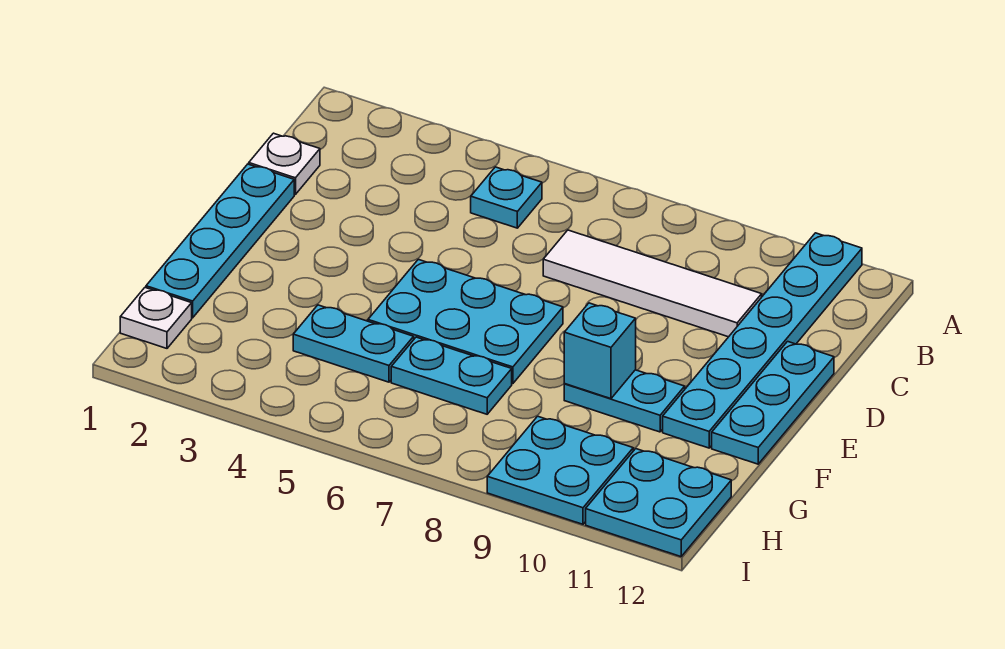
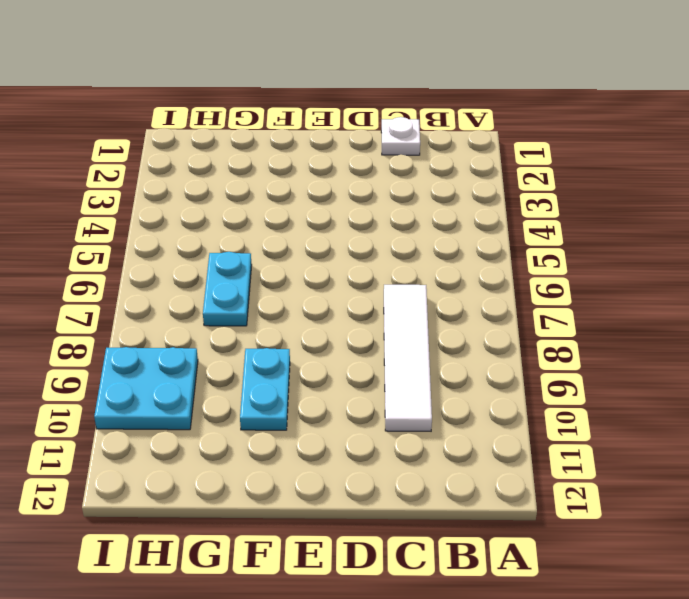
none -> cyan 1x6 plate [663,233,862,448]
none -> cyan 1x1 plate [471,167,542,228]
none -> cyan 1x4 plate [146,164,294,318]

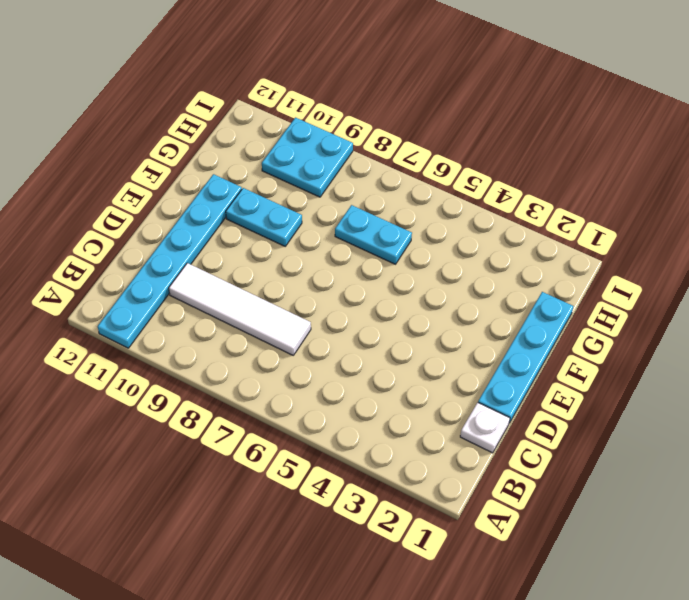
none -> cyan 1x1 plate [471,167,542,228]
none -> cyan 1x3 plate [712,342,834,464]
none -> cyan 2x3 plate [368,259,563,384]

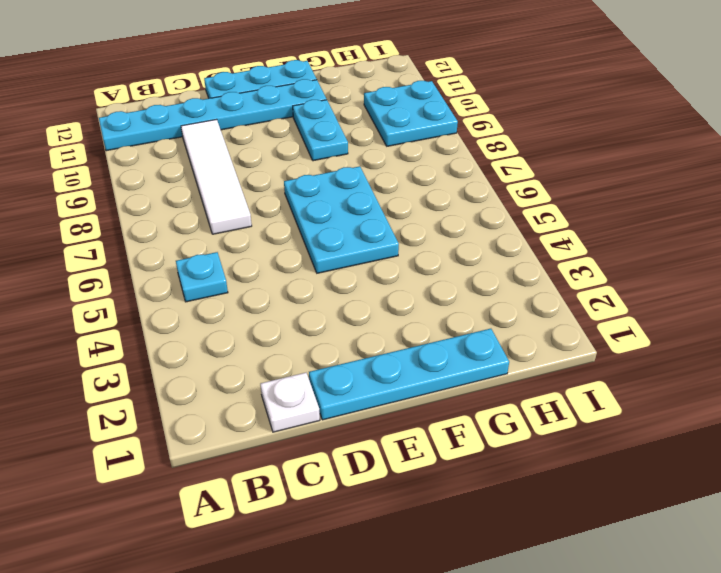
none -> cyan 1x2 plate [293,305,414,382]
none -> cyan 1x2 plate [391,337,512,414]
none -> white 1x1 plate [120,288,192,348]

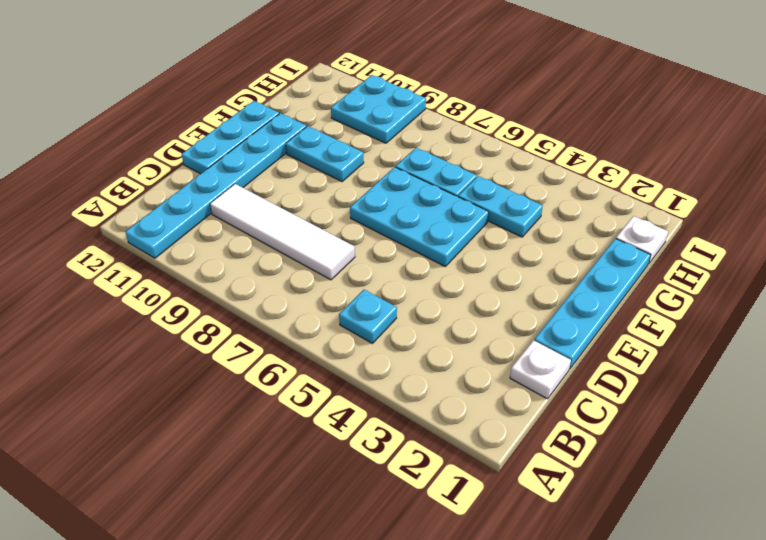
none -> cyan 2x2 plate [586,449,731,557]
none -> cyan 1x1 brick [564,303,636,399]

